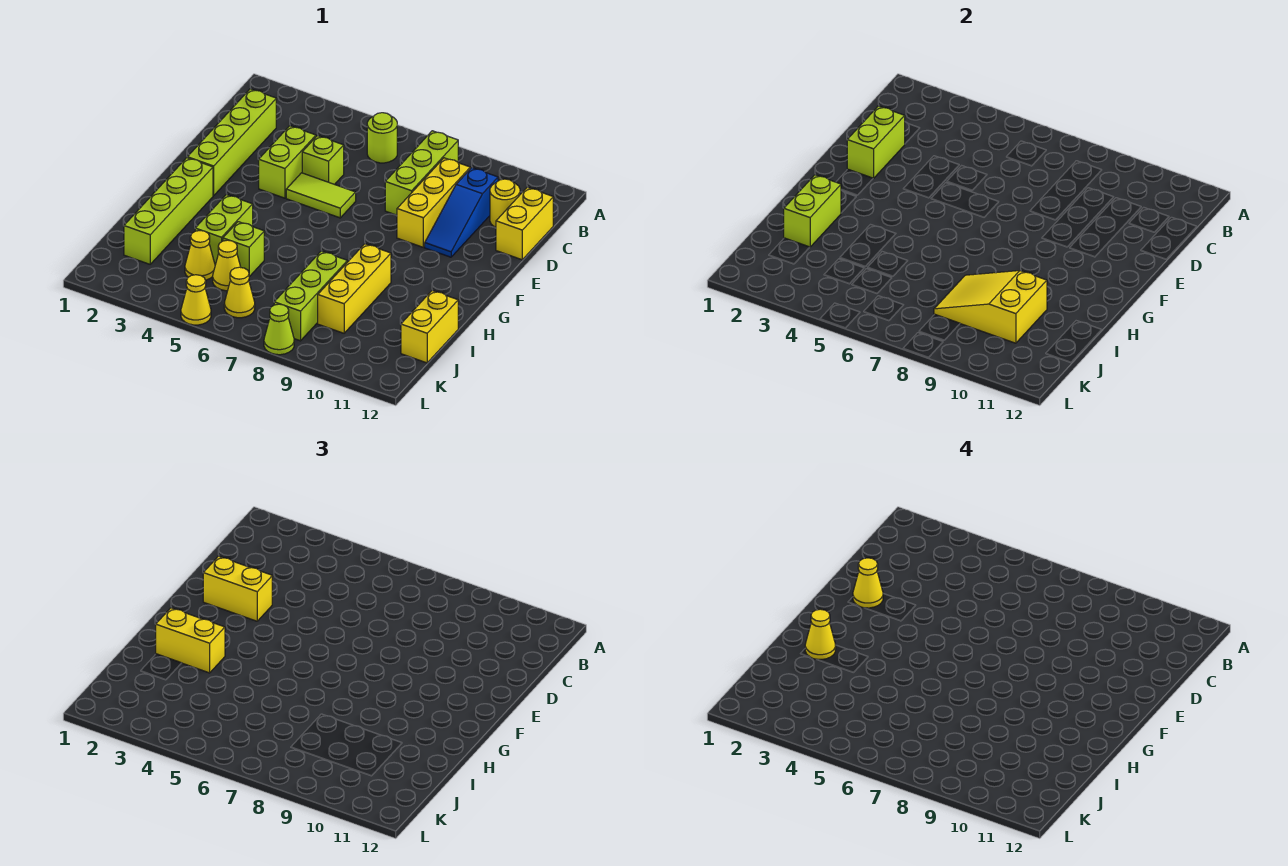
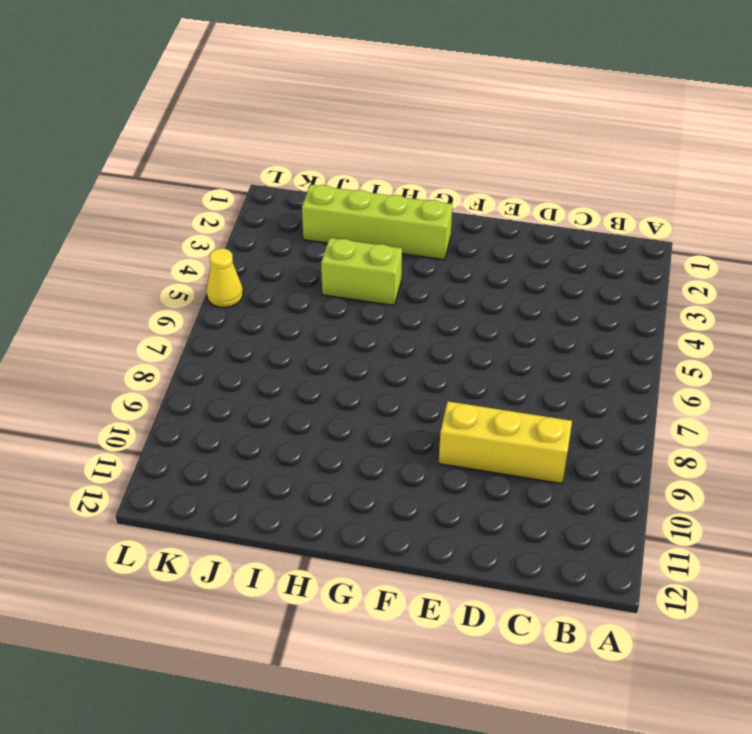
none -> lime 1x1 round brick [367,113,397,163]
none -> lime 1x3 brick [385,131,458,215]
none -> lime 1x4 brick [187,89,276,196]

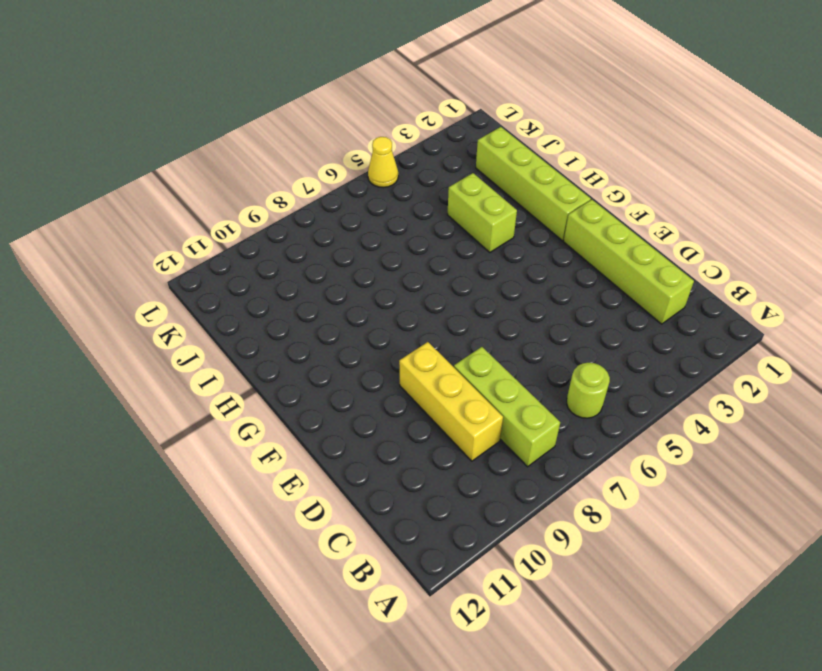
none -> blue 1x3 slope [425,168,498,257]
none -> yellow 1x1 round brick [490,179,520,227]
none -> yellow 1x2 brick [496,187,553,260]

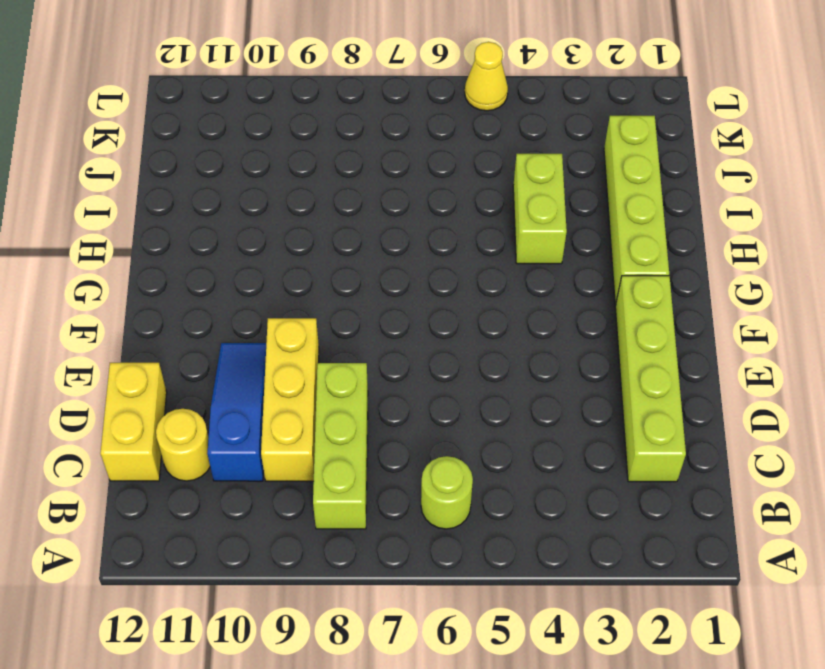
none -> lime 1x2 brick [259,126,316,198]
none -> lime 1x1 brick [302,136,344,185]
none -> lime 1x2 tile [286,173,356,218]

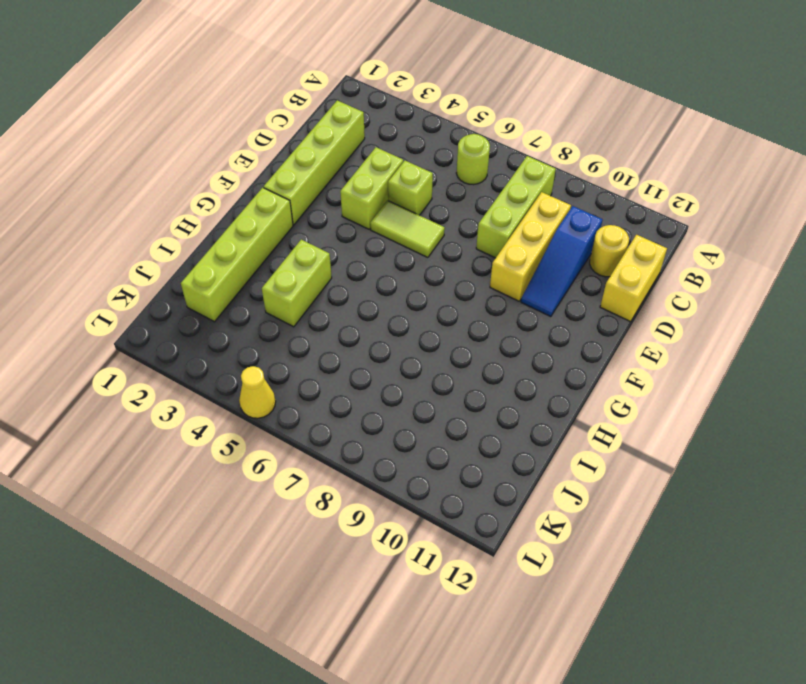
none -> yellow 1x3 brick [318,244,391,333]
none -> lime 1x1 brick [223,222,264,277]
none -> lime 1x3 brick [274,251,347,341]

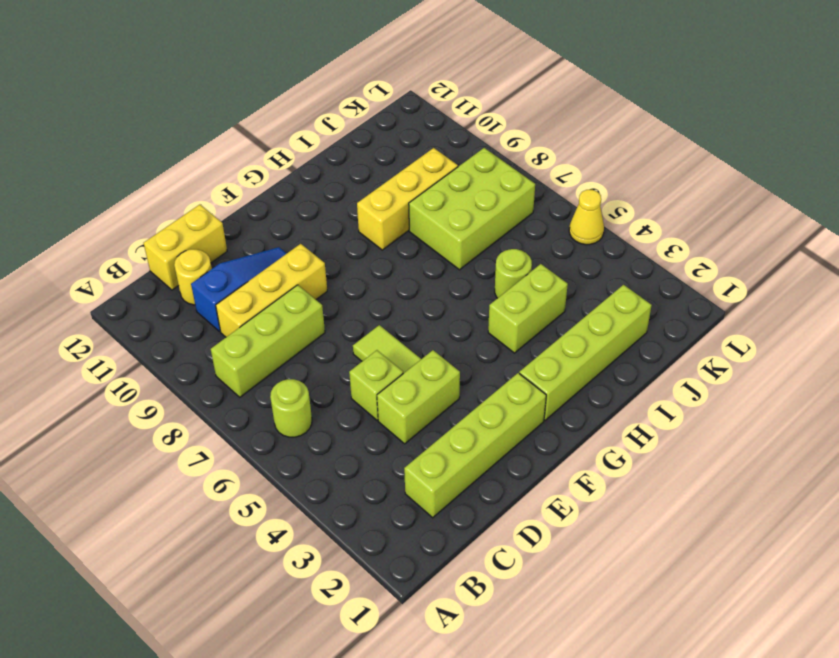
lime 1x1 round brick [495,249,532,298] -> lime 1x1 brick [223,222,264,277]
lime 2x3 brick [409,148,535,270] -> lime 1x3 brick [274,251,347,341]
none -> yellow 1x2 brick [401,291,458,363]
none -> yellow 1x1 cone [185,231,215,280]
none -> yellow 1x1 cone [213,240,241,291]

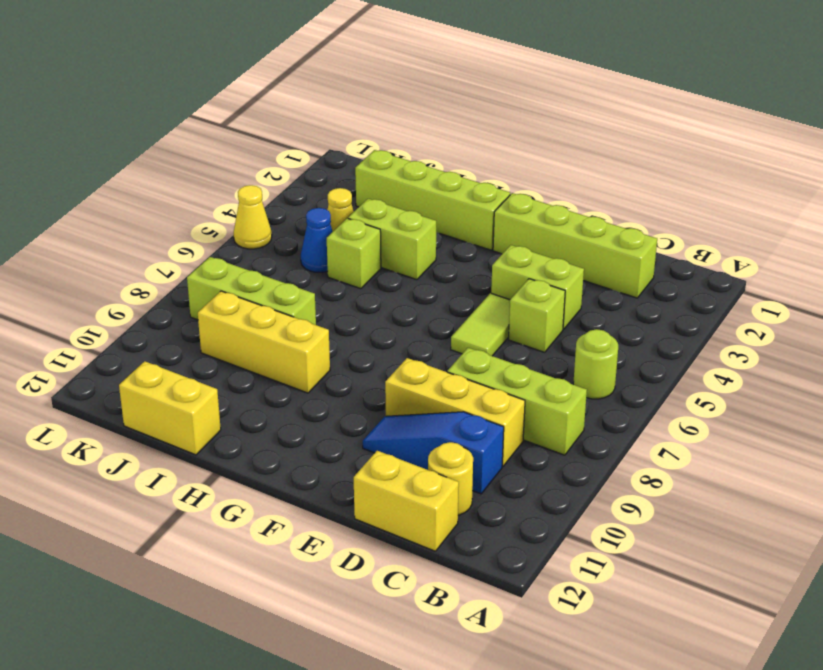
blue 1x1 cone [301,208,333,272] -> yellow 1x1 cone [213,240,241,291]
none -> yellow 1x1 cone [224,267,255,318]
none -> lime 1x1 cone [264,304,294,355]
none -> lime 1x2 brick [847,106,905,178]

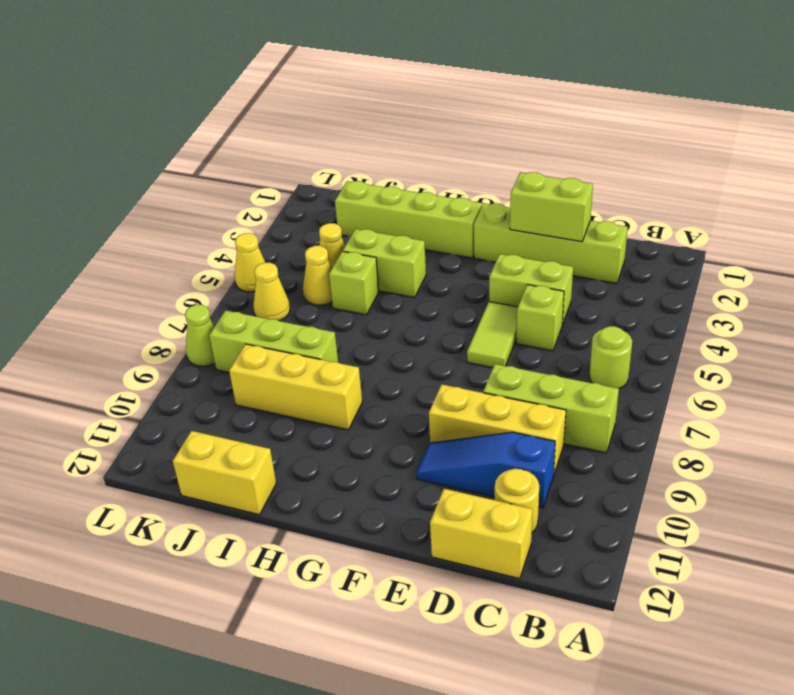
none -> lime 1x2 brick [784,175,841,247]
none -> yellow 2x3 slope [934,271,1047,343]
none -> yellow 1x2 brick [203,556,272,621]

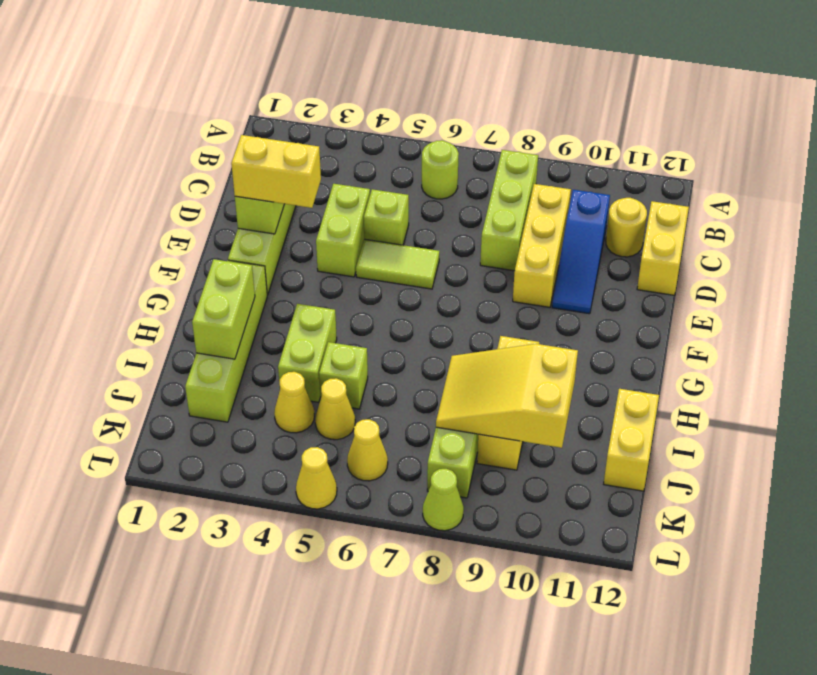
none -> yellow 1x2 brick [156,608,225,673]
none -> yellow 1x1 cone [853,558,883,608]
none -> yellow 1x1 cone [805,609,836,660]

